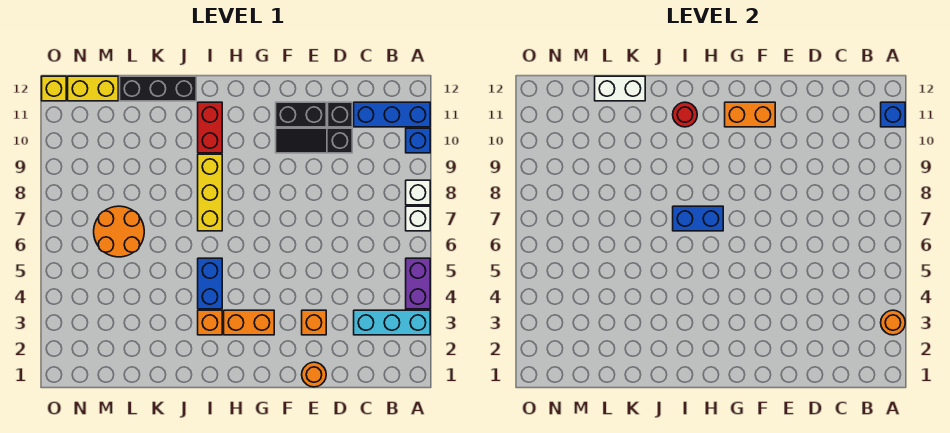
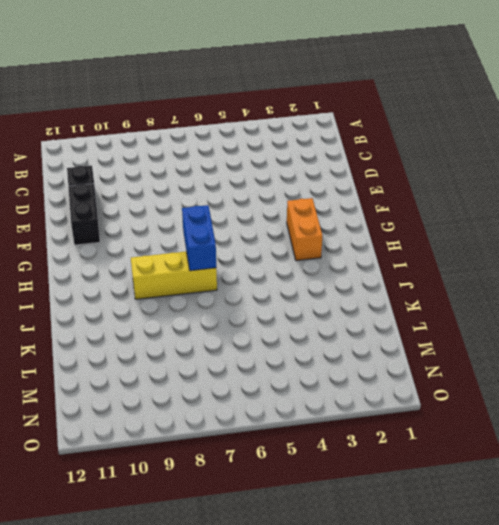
none -> cyan 1x3 brick [354,310,430,335]
none -> purple 1x2 brick [406,258,430,309]
none -> white 1x1 brick [406,206,430,231]

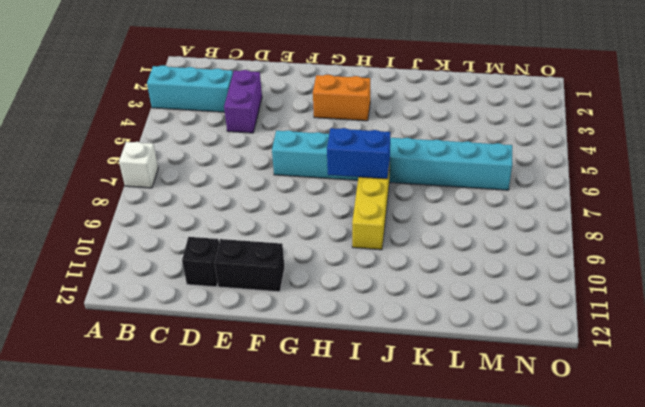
purple 1x2 brick [224,70,262,133] -> purple 1x2 brick moved to [406,258,430,309]
cyan 1x8 brick [272,130,512,190] -> orange 2x2 round brick [94,206,144,257]
none -> white 1x1 brick [406,180,430,205]
none -> blue 1x1 brick [406,128,430,153]
none -> blue 1x3 brick [354,102,430,127]

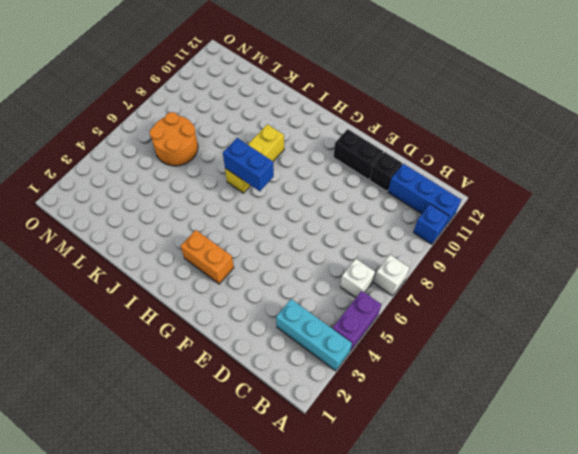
white 1x1 brick [340,259,375,298] -> white 1x1 brick moved to [406,180,430,205]
none -> black 1x3 slope [276,128,352,153]
none -> orange 1x1 round brick [302,362,326,387]
none -> orange 1x1 brick [302,310,326,335]

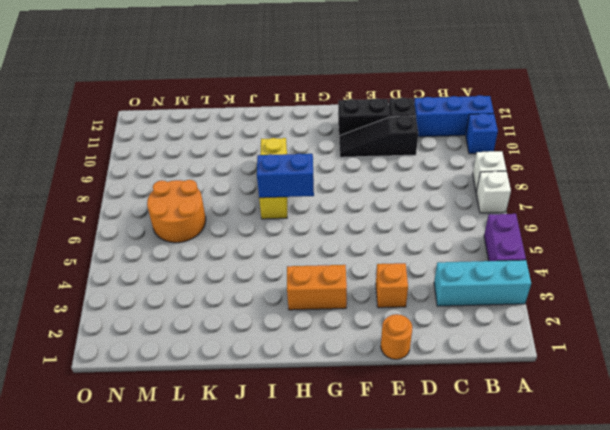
none -> orange 1x1 brick [198,310,222,335]
none -> blue 1x2 brick [198,258,222,309]
none -> red 1x2 brick [198,102,222,153]

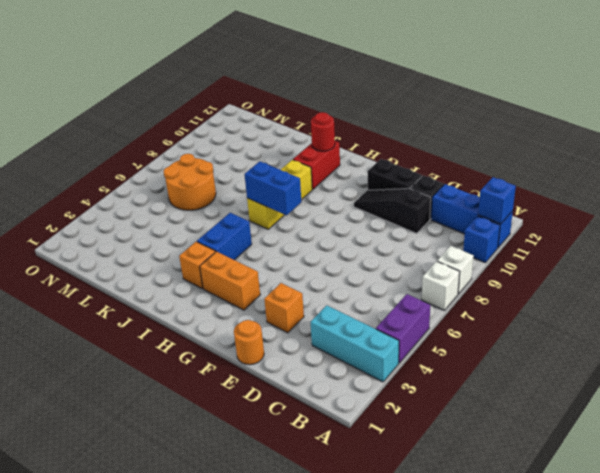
none -> black 1x3 brick [120,76,196,101]
none -> yellow 1x2 brick [68,76,118,101]
none -> yellow 1x1 brick [42,76,66,101]

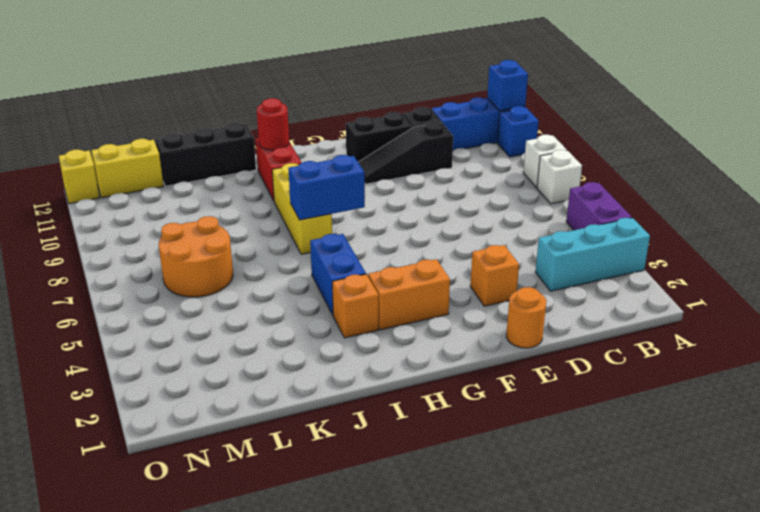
none -> orange 1x1 round brick [881,310,905,335]
none -> orange 1x2 brick [725,102,775,127]
none -> white 1x2 brick [595,76,645,101]

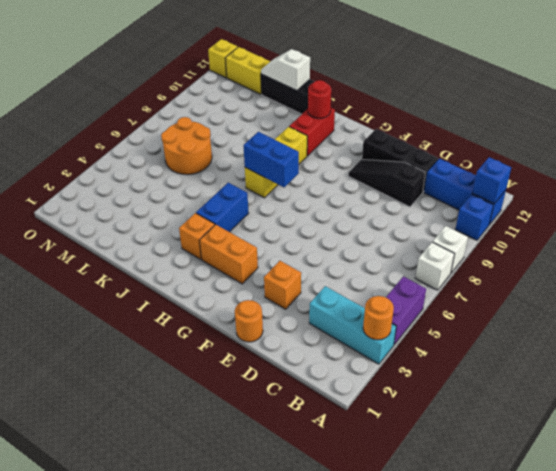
white 1x2 slope [261,49,310,91] -> white 1x2 brick [595,76,645,101]
none -> orange 1x2 brick [725,102,775,127]

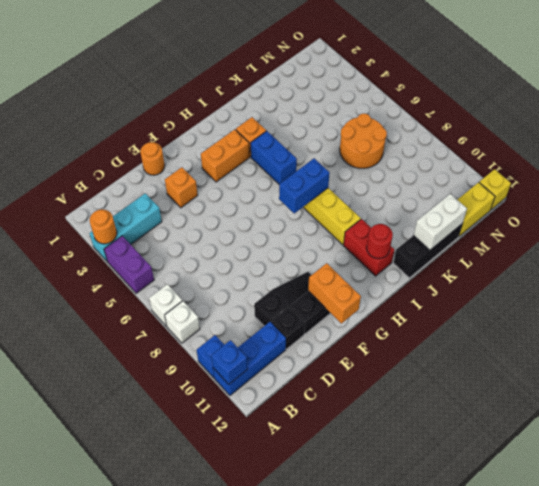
orange 1x2 brick [308,263,361,323] -> orange 1x2 brick turned to [725,102,775,127]

